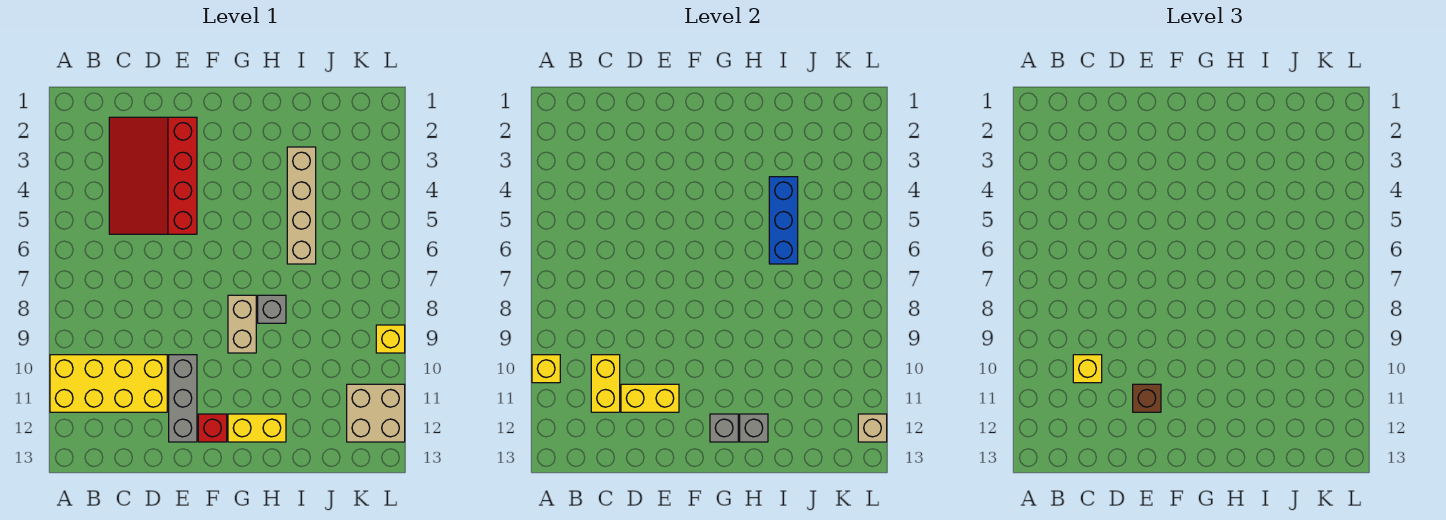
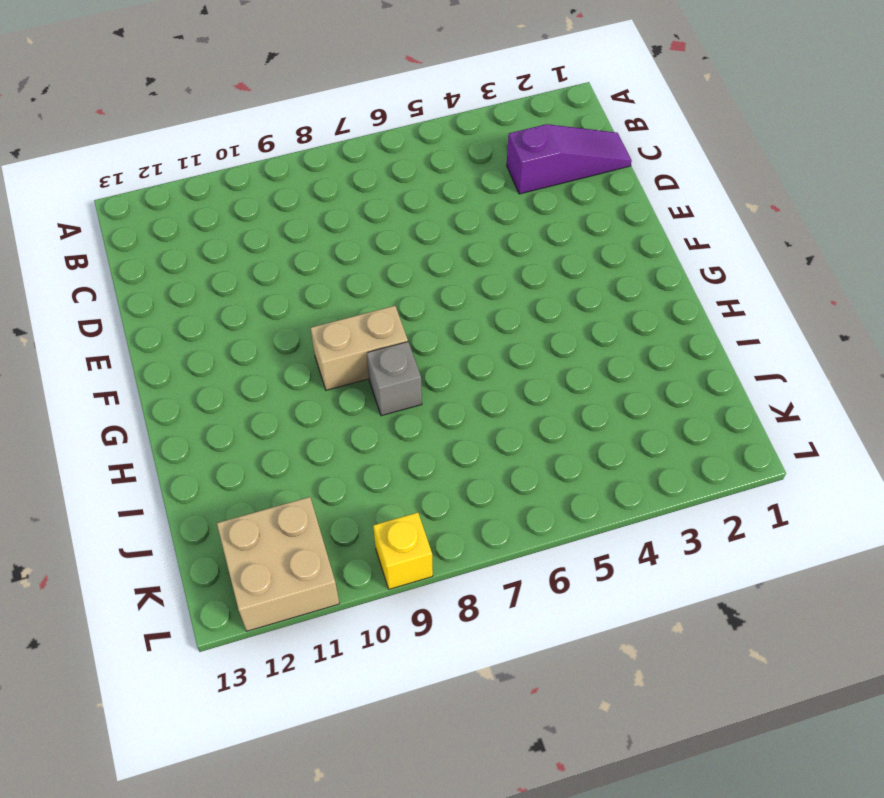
purple 1x3 slope [507,124,632,194] -> red 3x4 slope [109,117,197,234]
none -> yellow 2x4 brick [50,355,167,412]
none -> grey 1x3 brick [169,355,197,442]
none -> red 1x1 brick [198,414,227,442]

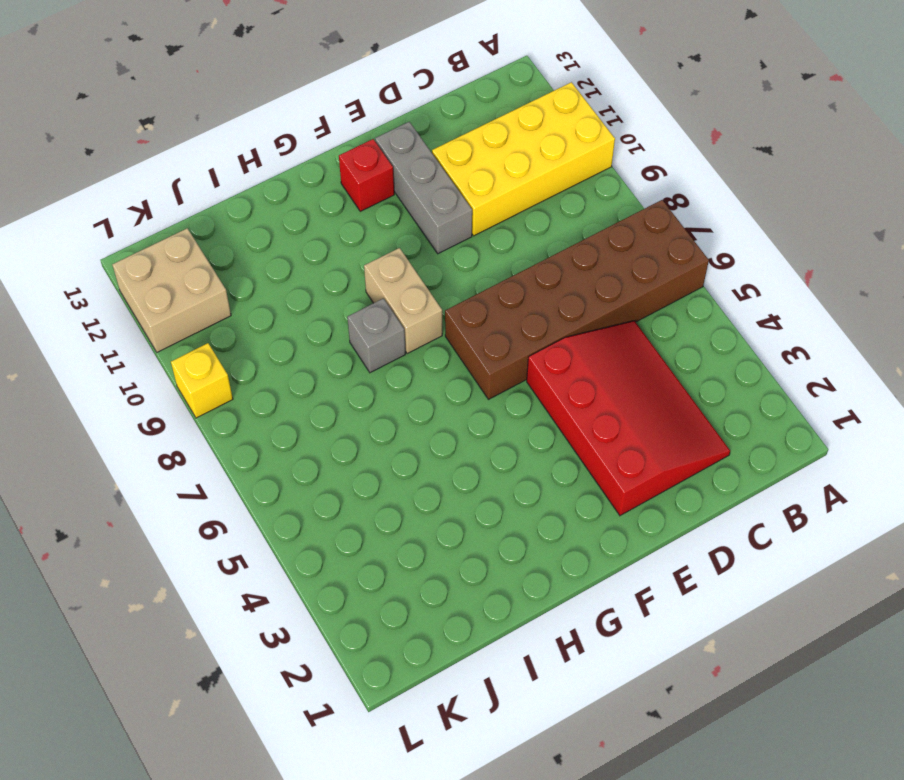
brown 2x6 brick [445,200,709,400] -> none
none -> yellow 1x2 brick [228,414,286,442]
none -> tan 1x4 brick [287,147,316,264]
none -> yellow 1x1 brick [532,355,560,383]

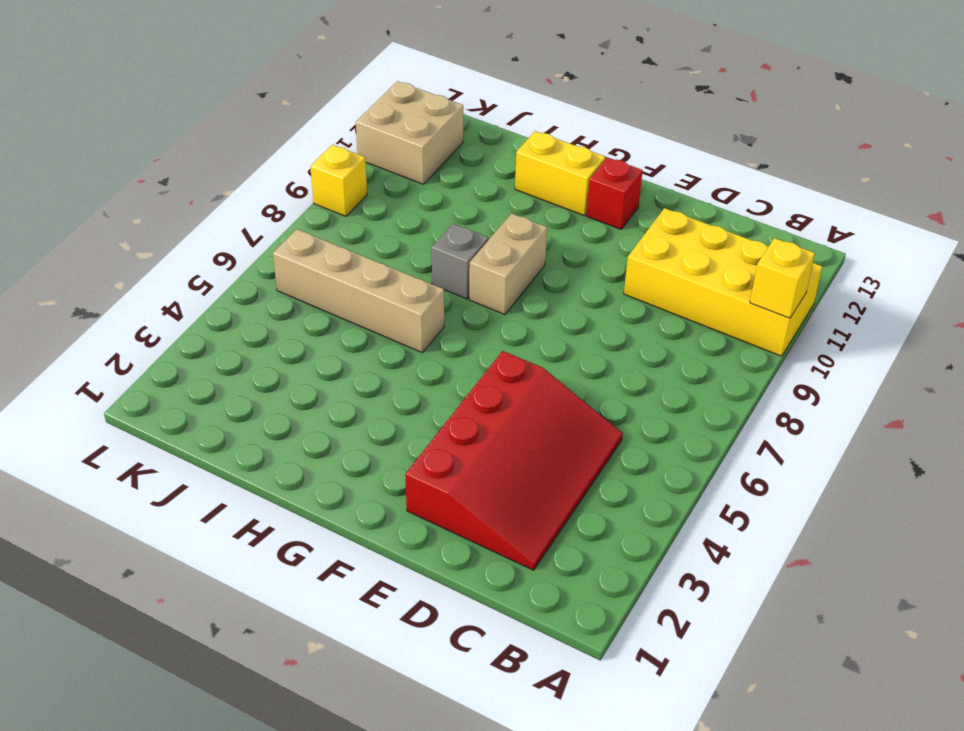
tan 1x4 brick [273,229,444,353] -> tan 1x4 brick turned to [287,147,316,264]
none -> grey 1x3 brick [169,355,197,442]
none -> yellow 1x2 brick [591,355,620,412]
none -> yellow 1x2 brick [621,384,679,412]

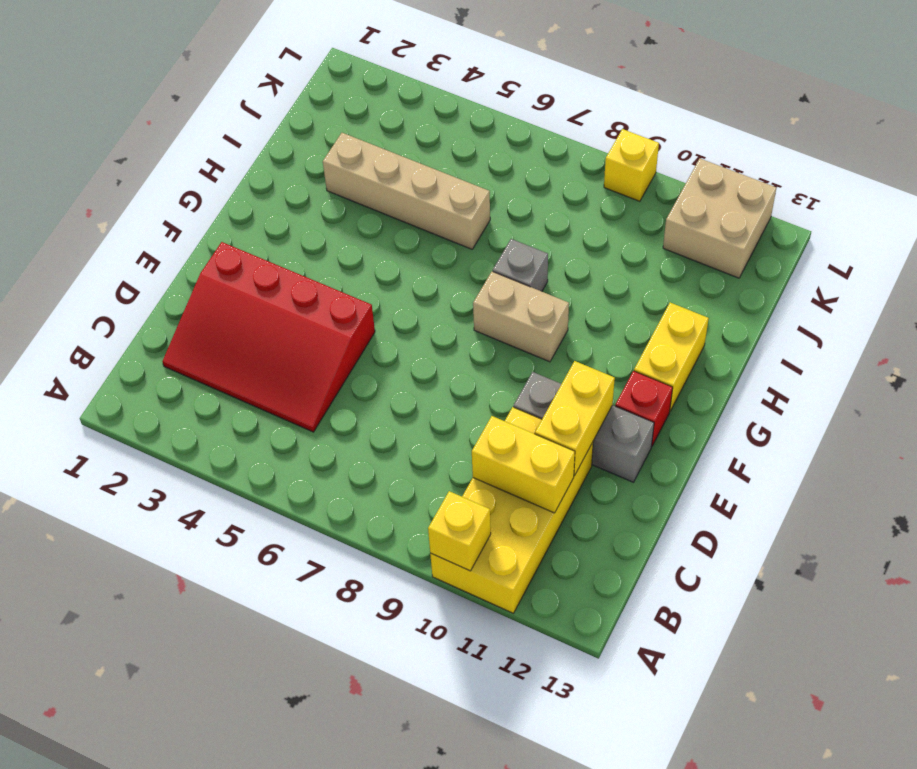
none -> grey 1x1 brick [710,414,738,442]
none -> grey 1x1 brick [740,414,768,442]
none -> blue 1x3 brick [769,177,798,264]

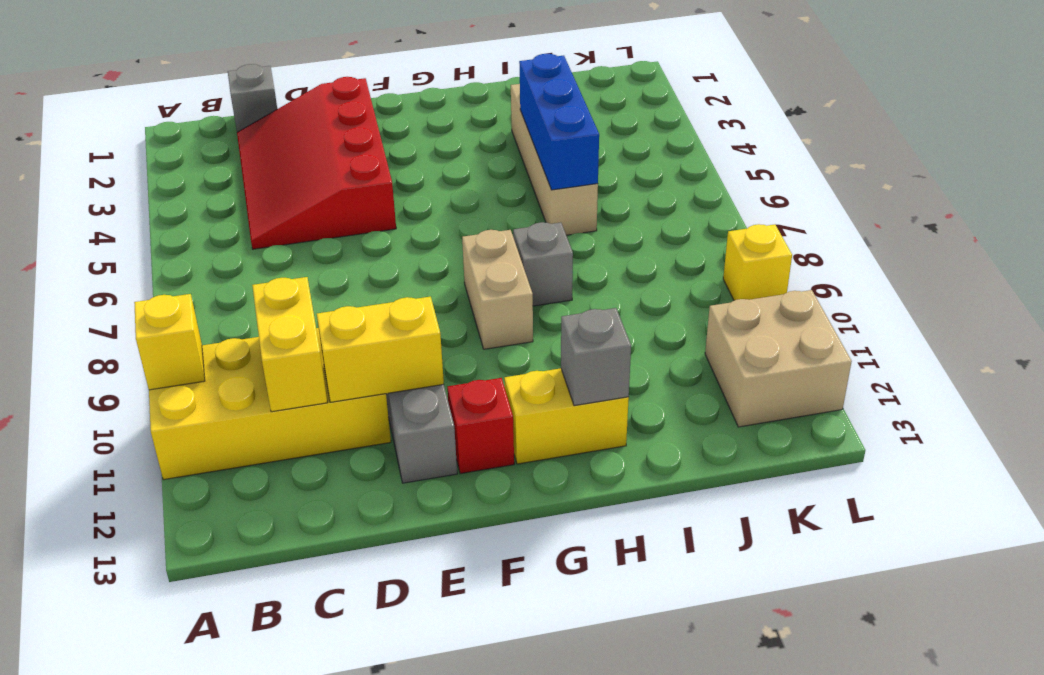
grey 1x1 brick [228,64,277,132] -> grey 1x1 brick moved to [710,414,738,442]
none -> tan 1x1 brick [858,414,887,442]
none -> yellow 1x1 brick [1073,355,1102,383]
none -> brown 1x1 brick [1133,384,1161,412]

